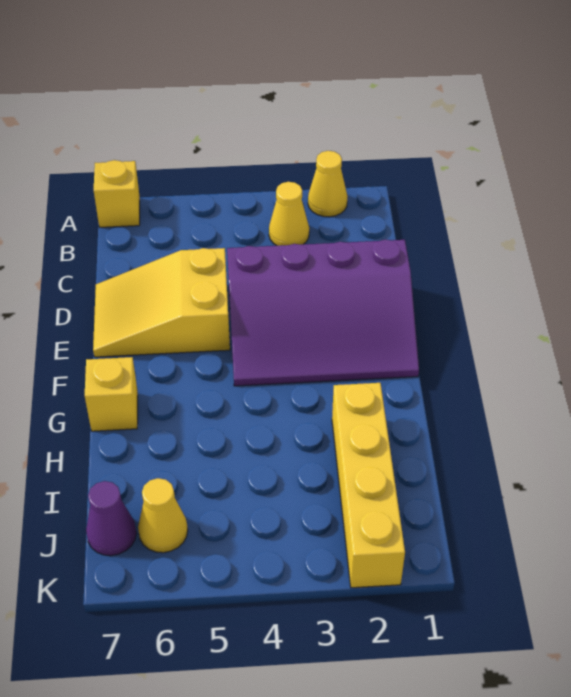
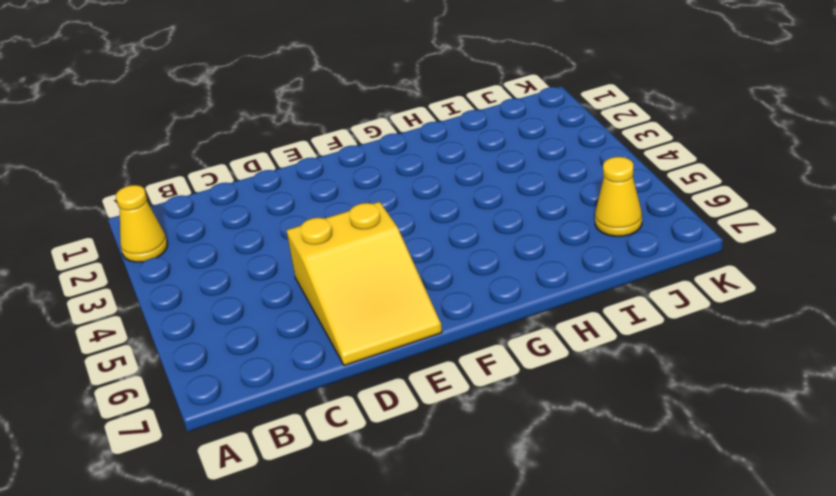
none -> yellow 1x1 brick [94,160,140,227]
none -> yellow 1x1 cone [269,182,309,246]

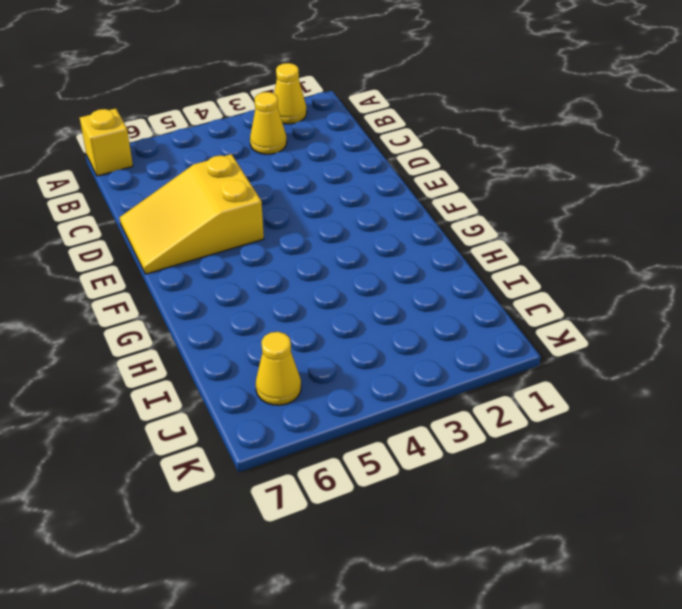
none -> purple 3x4 slope [227,240,419,386]
none -> yellow 1x1 brick [85,357,138,431]

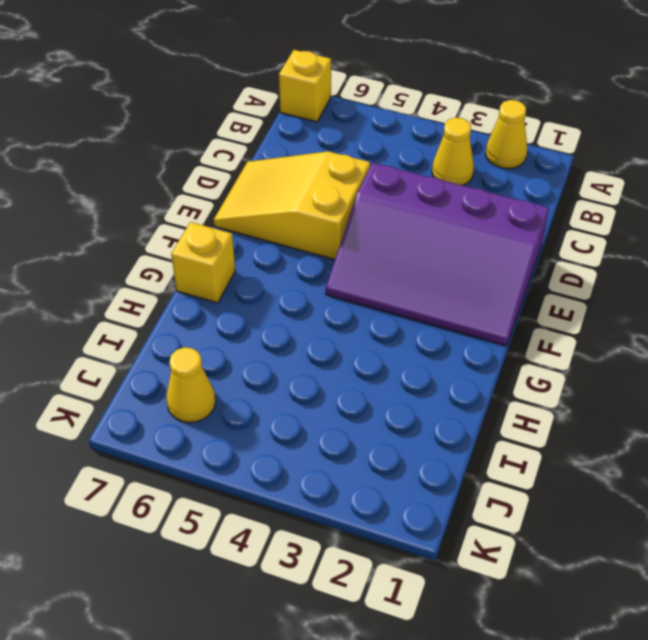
none -> yellow 1x4 brick [332,383,405,588]
none -> purple 1x1 cone [86,481,136,556]

